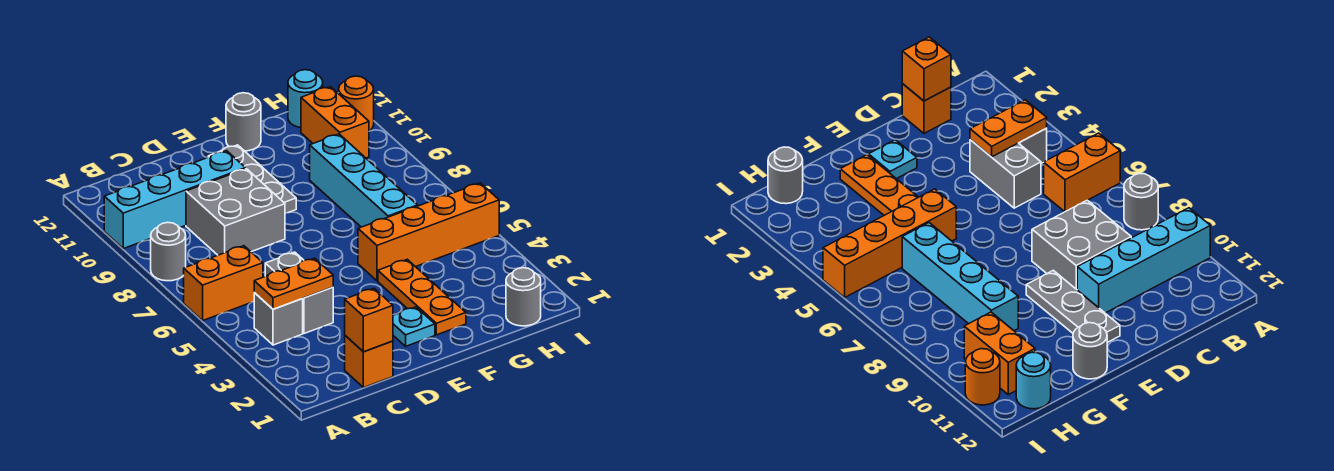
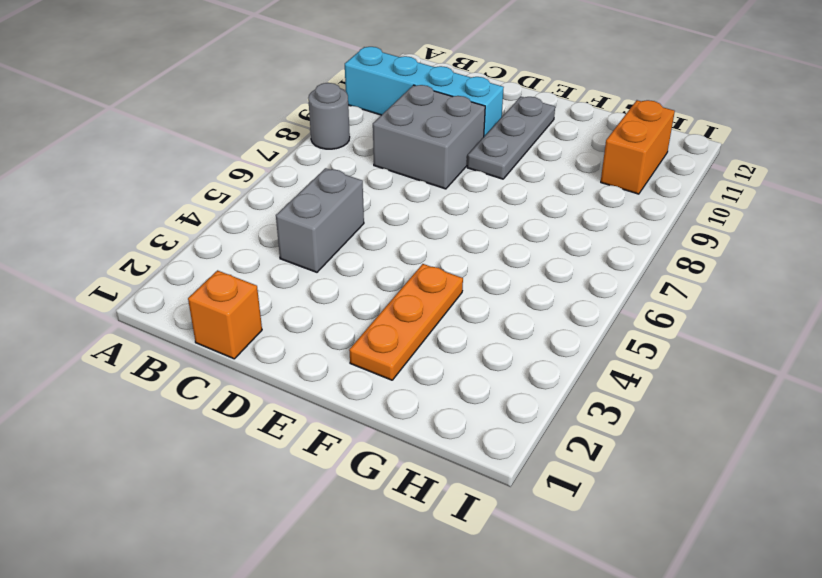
none -> orange 1x2 brick [184,246,263,320]
none -> grey 1x1 brick [254,293,303,345]
none -> cyan 1x1 plate [393,307,435,346]

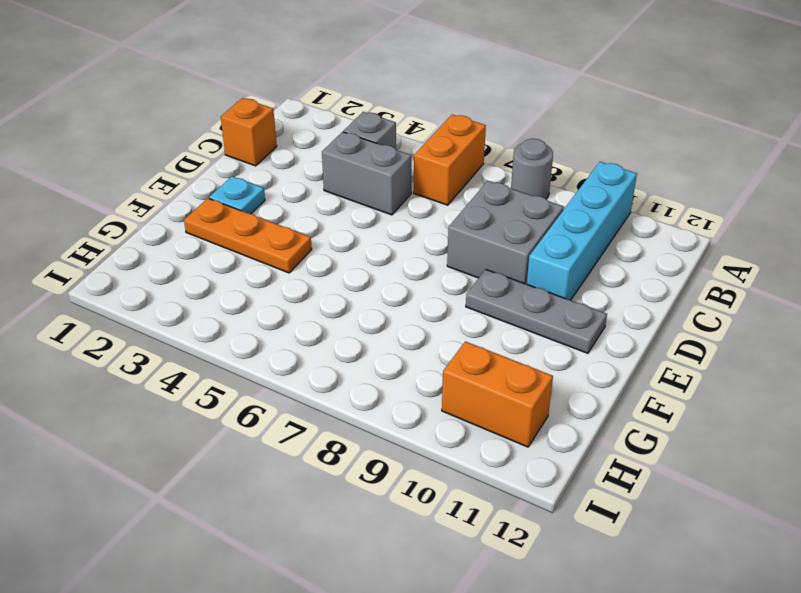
none -> orange 1x4 brick [358,183,499,281]
none -> grey 1x1 round brick [226,93,261,151]
none -> cyan 1x4 brick [310,134,418,227]

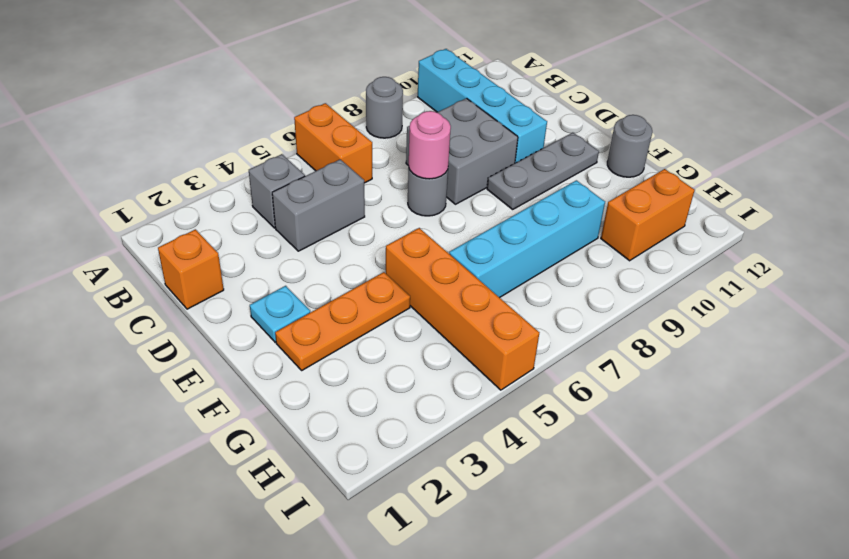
grey 1x1 round brick [408,168,448,216] -> grey 1x1 round brick moved to [506,268,541,326]
pink 1x1 round brick [409,111,451,179] -> none
none -> cyan 1x1 round brick [288,70,323,128]
none -> orange 1x1 round brick [339,76,374,131]
none -> orange 1x2 plate [254,258,333,309]

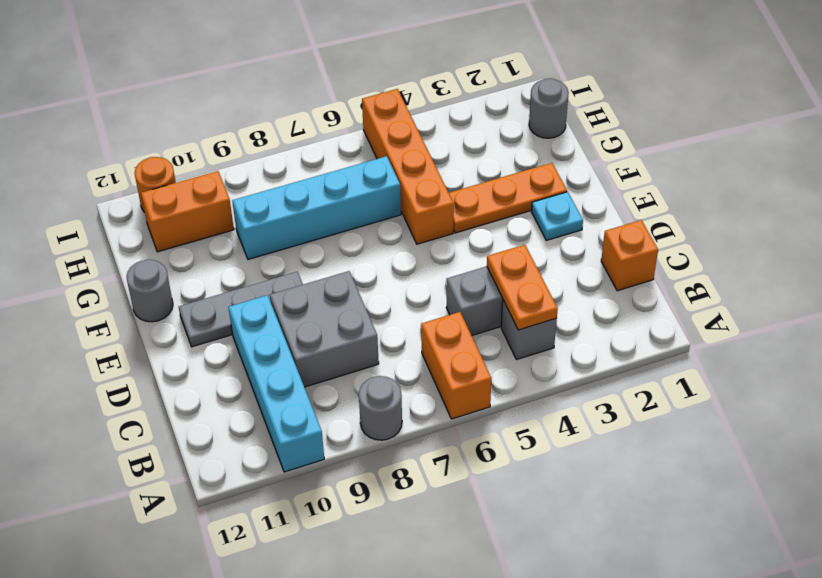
none -> cyan 1x1 round brick [288,70,323,128]
none -> orange 1x1 brick [345,288,393,352]

